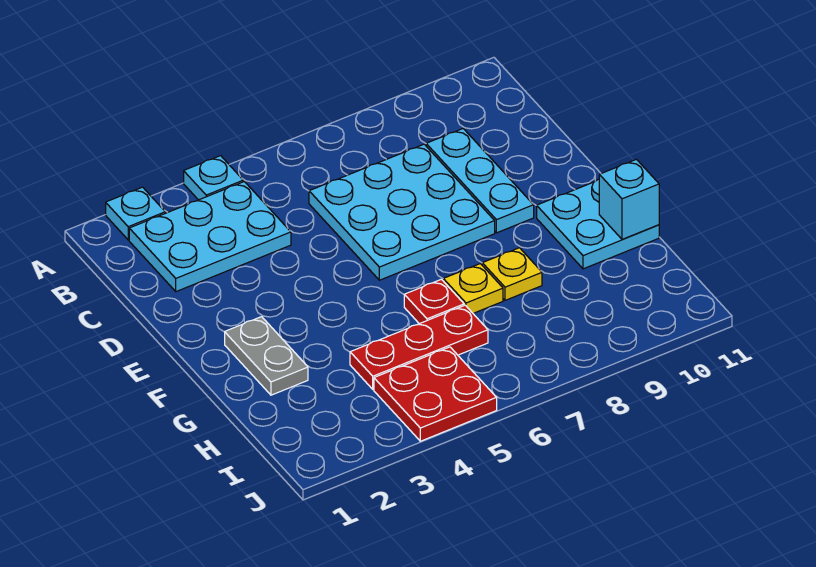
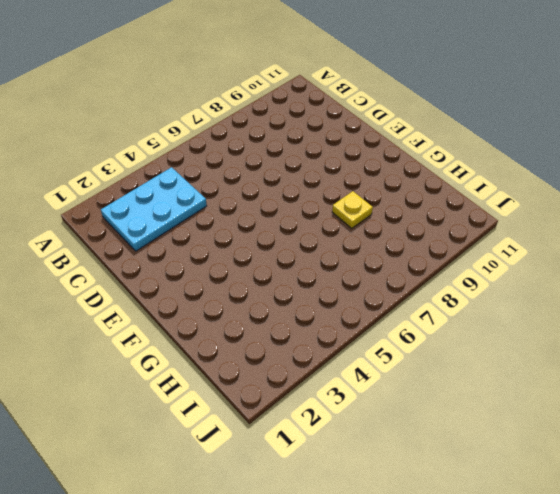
none -> cyan 1x1 plate [106,187,165,240]
none -> cyan 1x1 plate [184,156,243,200]
none -> cyan 3x3 plate [309,144,495,280]

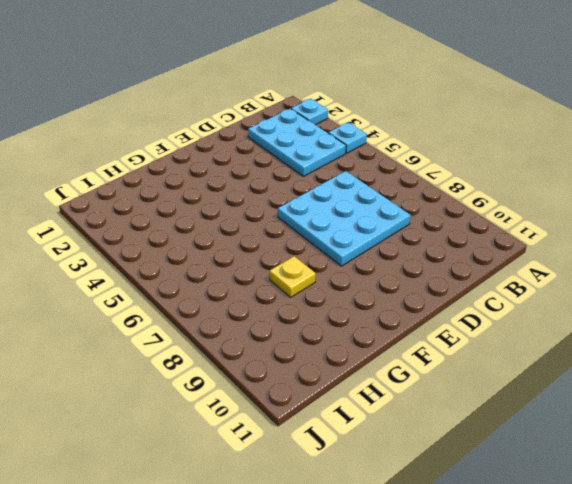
none -> cyan 1x3 plate [426,129,534,233]
none -> grey 1x2 plate [225,317,308,395]
none -> cyan 2x2 plate [537,179,659,269]

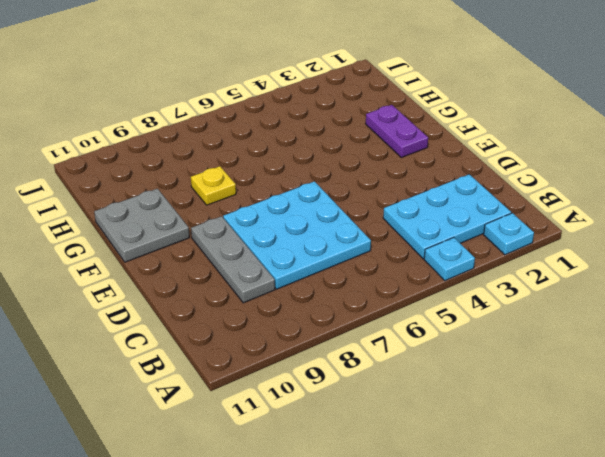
grey 1x3 plate [191,216,275,303] -> cyan 1x3 plate [426,129,534,233]
purple 1x2 plate [366,105,428,157] -> grey 1x2 plate [225,317,308,395]
grey 2x2 plate [94,189,189,262] -> cyan 2x2 plate [537,179,659,269]
none -> red 1x1 plate [404,279,464,324]
none -> yellow 1x1 plate [443,264,503,313]
none -> red 1x3 plate [350,305,488,389]

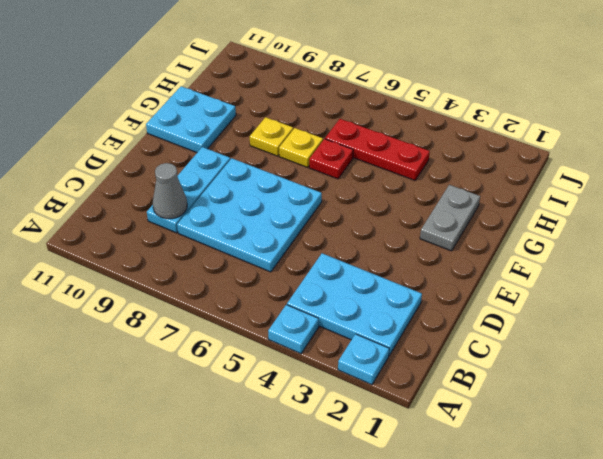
grey 1x1 cone [153,163,187,219] -> none
none -> red 2x2 plate [374,347,497,441]
none -> cyan 1x1 brick [599,159,659,240]

